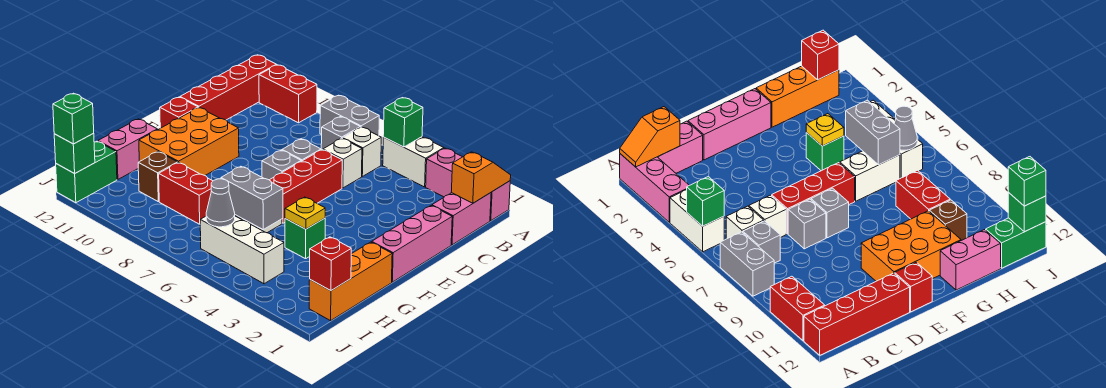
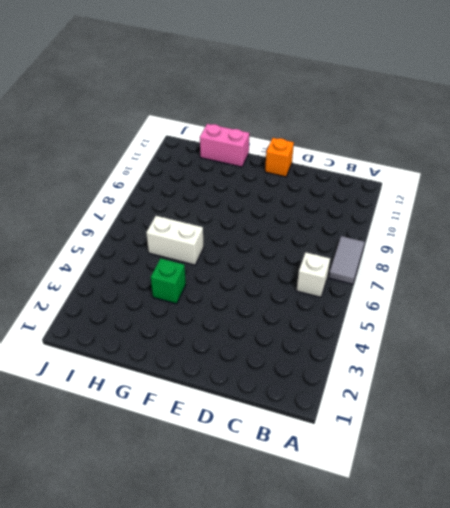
grey 1x2 tile [329,236,365,284] -> grey 1x2 brick [320,95,379,136]
orange 1x1 brick [265,138,294,177] -> red 1x1 brick [160,97,198,128]
none -> pink 1x3 brick [426,148,510,221]
none -> white 1x2 brick [383,137,444,187]
none -> red 1x2 brick [259,65,317,123]
none -> red 1x4 brick [180,55,277,120]

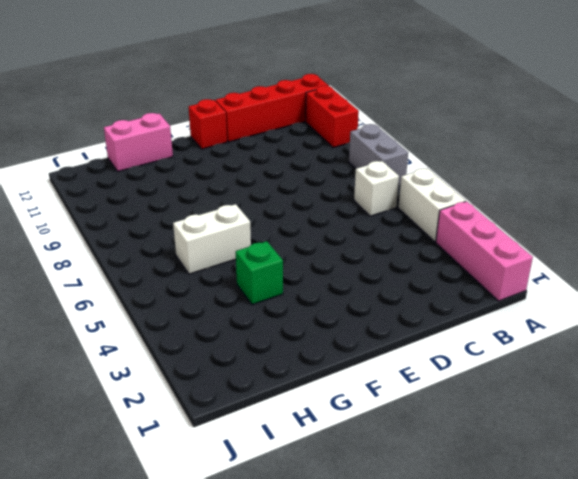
none -> pink 1x2 brick [432,193,491,245]
none -> grey 1x1 brick [321,117,360,150]
none -> white 1x1 brick [323,138,362,188]
none -> pink 1x3 brick [372,206,452,282]

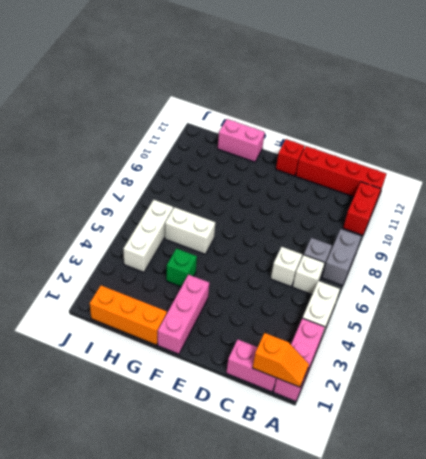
pink 1x3 brick [158,275,210,354] -> pink 1x3 brick turned to [372,206,452,282]
none -> red 1x3 brick [270,150,342,223]
none -> grey 1x1 brick [282,139,321,161]
none -> grey 1x1 brick [262,150,301,180]
none -> orange 2x3 brick [139,108,239,175]

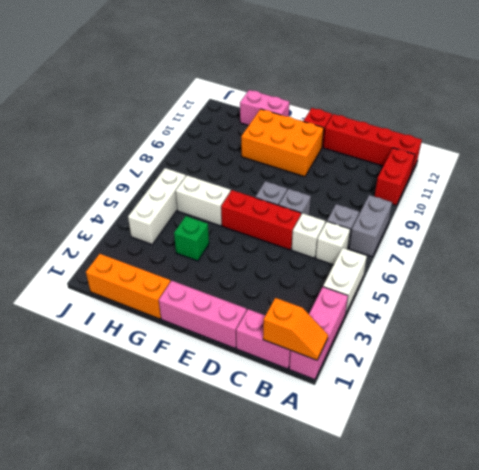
none -> red 1x2 brick [159,162,213,224]
none -> brown 1x1 brick [138,152,178,202]
none -> green 1x2 brick [56,141,117,203]
none -> green 1x1 brick [383,98,423,147]

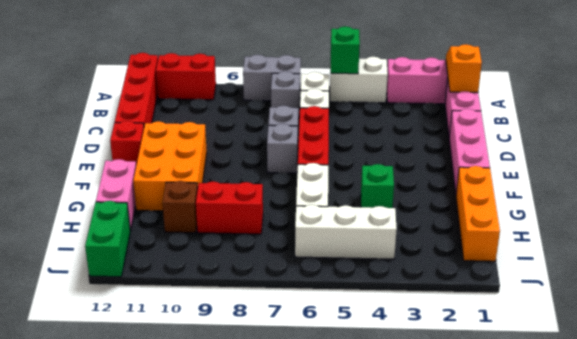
none -> yellow 1x1 plate [285,197,325,229]
none -> grey 1x2 brick [221,166,283,229]
none -> red 1x1 brick [310,237,351,291]
none -> grey 1x1 cone [206,179,235,227]

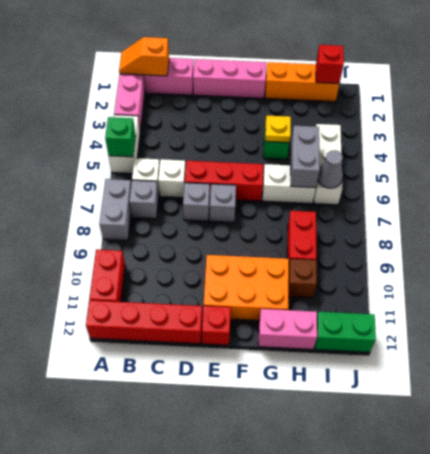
none -> green 1x1 brick [54,133,95,174]
none -> green 1x1 brick [53,93,94,144]

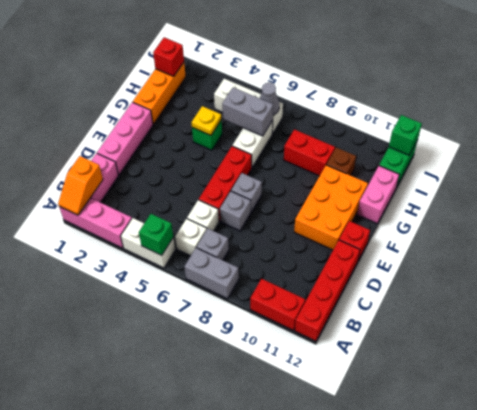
none -> green 1x1 brick [53,93,94,144]

